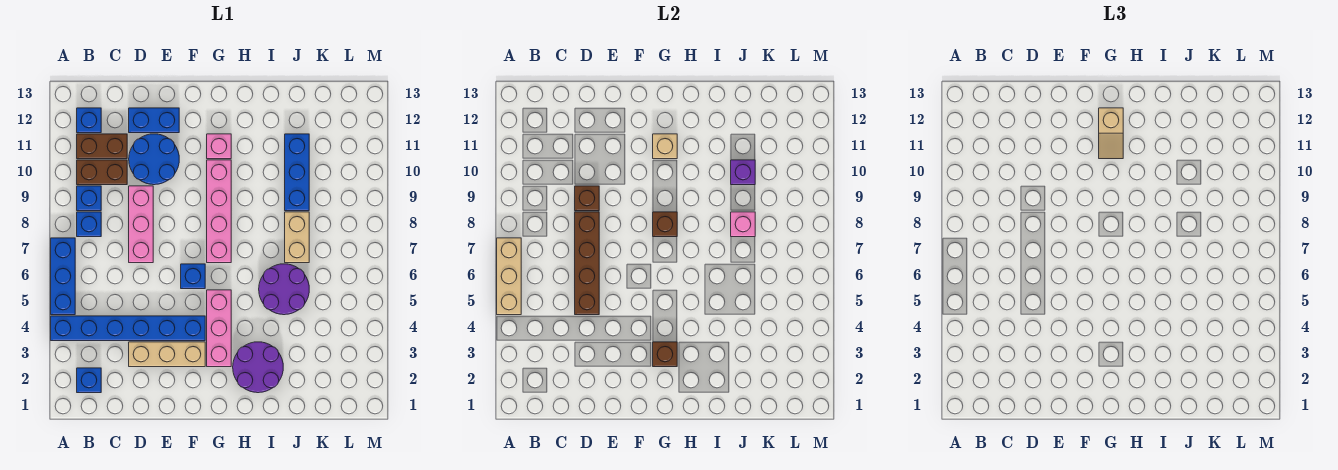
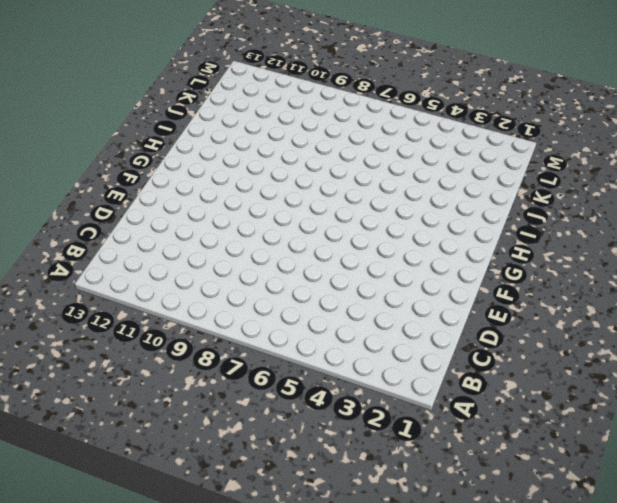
none -> blue 1x6 brick [51,316,205,341]
none -> blue 1x3 brick [51,238,75,315]
none -> blue 1x1 brick [77,368,101,393]

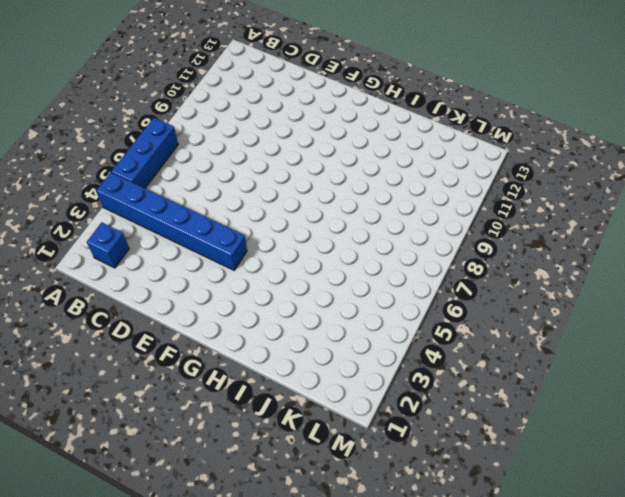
none -> blue 1x1 brick [77,212,101,237]
none -> blue 1x1 brick [77,186,101,211]
none -> brown 1x2 brick [77,160,127,185]

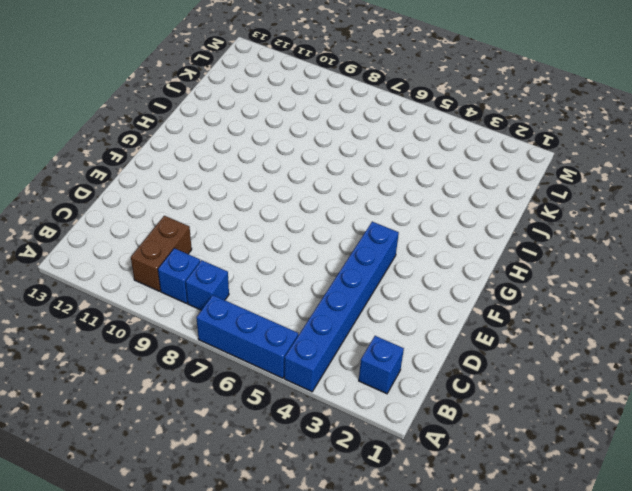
none -> brown 1x2 brick [77,134,127,159]
none -> blue 1x1 brick [77,108,101,133]
none -> tan 1x3 brick [129,342,205,367]

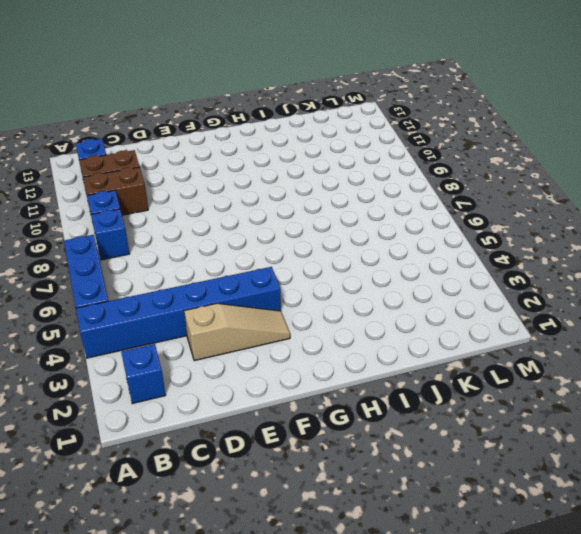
tan 1x3 slope [184,303,290,361] -> tan 1x3 brick [129,342,205,367]
none -> pink 1x3 brick [129,186,153,263]
none -> blue 2x2 round brick [129,134,179,185]
none -> blue 1x2 brick [129,108,179,133]

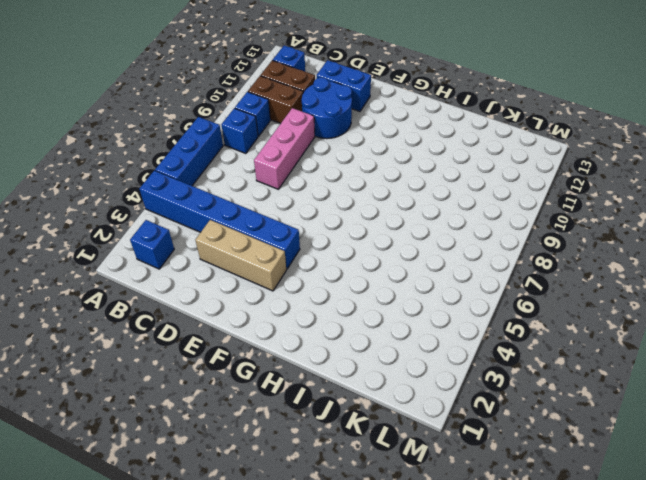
none -> blue 1x1 brick [181,264,205,289]
none -> pink 1x3 brick [207,290,231,367]
none -> pink 1x4 brick [207,160,231,263]

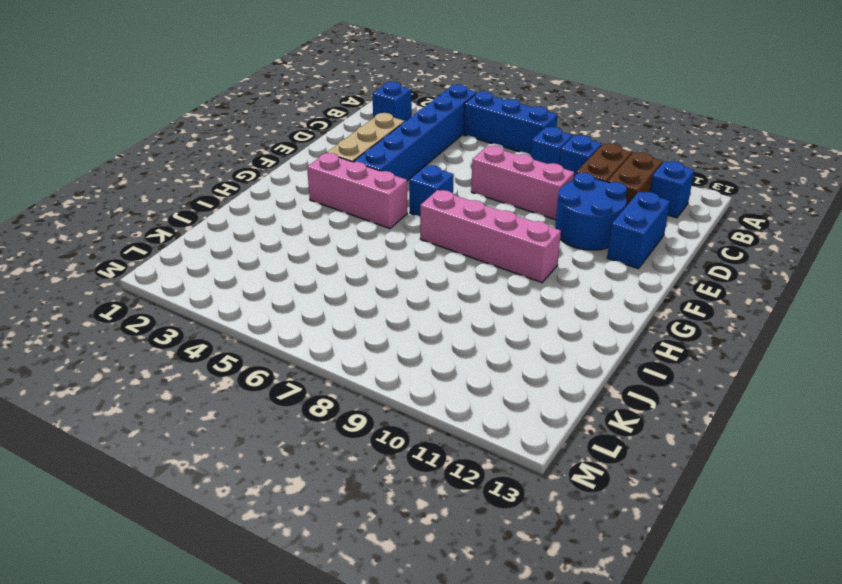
none -> pink 1x1 brick [207,134,231,159]
none -> purple 2x2 round brick [233,342,283,393]
none -> purple 2x2 round brick [259,264,309,315]

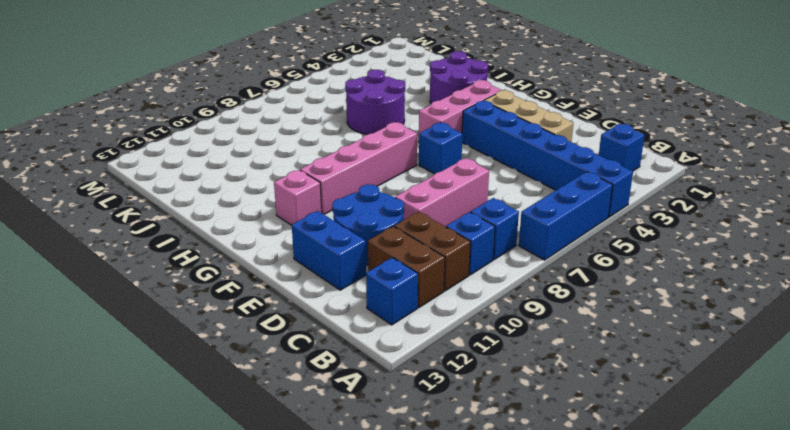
none -> tan 1x2 brick [285,212,309,263]
none -> blue 1x3 brick [285,134,309,211]
none -> tan 1x3 brick [497,238,521,315]

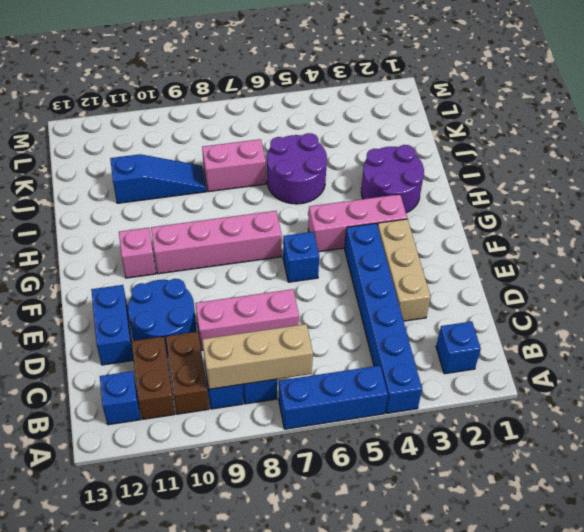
tan 1x3 brick [202,324,313,389] -> tan 1x3 brick moved to [497,238,521,315]
pink 1x2 brick [202,139,266,192] -> tan 1x2 brick [285,212,309,263]
blue 1x3 slope [110,154,206,203] -> blue 1x3 brick [285,134,309,211]
none -> brown 1x4 brick [575,212,599,315]
none -> brown 1x1 brick [575,186,599,211]
none -> brown 1x1 brick [653,342,677,367]

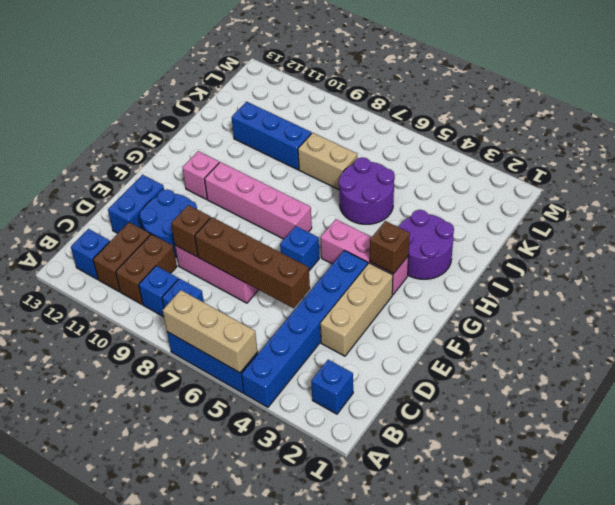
none -> brown 1x1 brick [653,212,677,237]
none -> tan 1x1 brick [653,134,677,159]
none -> pink 1x1 brick [731,212,755,237]

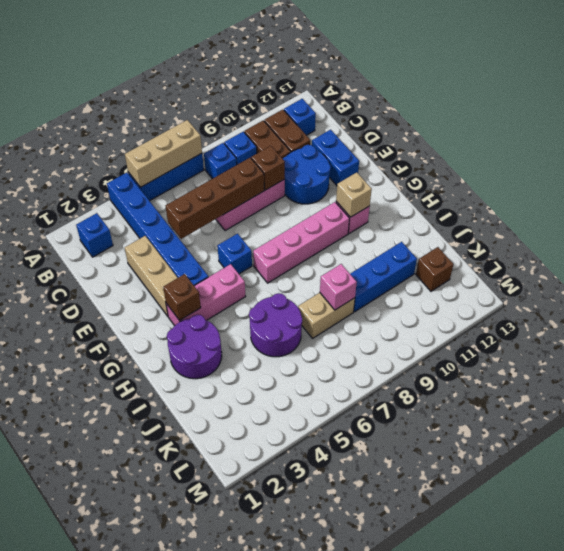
brown 1x1 brick [416,247,453,291] -> brown 1x1 brick moved to [653,212,677,237]
none -> purple 1x1 brick [731,160,755,185]
none -> tan 1x2 slope [1099,108,1123,159]

